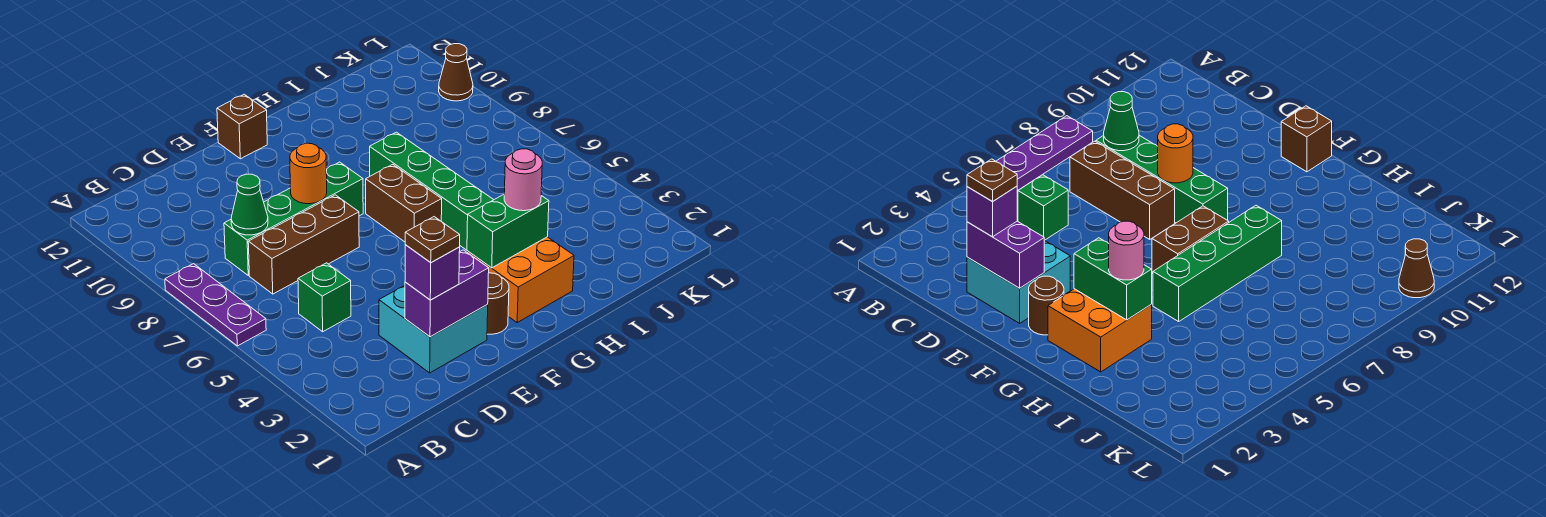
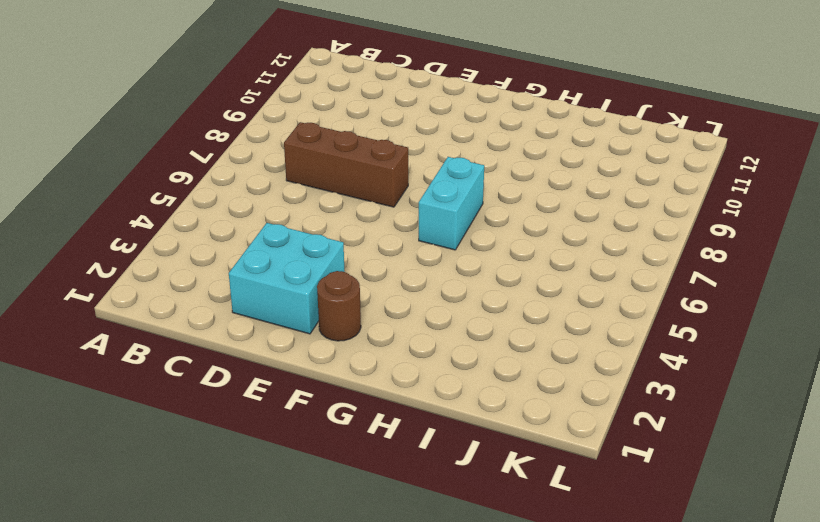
cyan 1x2 brick [419,157,484,250] -> brown 1x2 brick [366,164,442,242]
none -> purple 1x3 plate [165,264,266,346]
none -> green 1x1 brick [298,263,351,332]
none -> green 1x4 brick [224,162,363,275]

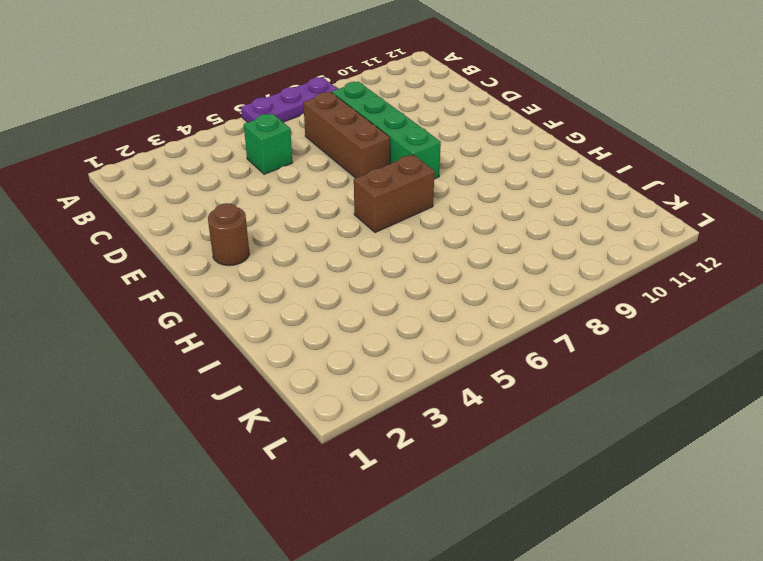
none -> cyan 2x2 brick [379,285,488,373]
none -> brown 1x1 brick [217,94,267,159]
none -> orange 2x2 brick [467,237,574,322]

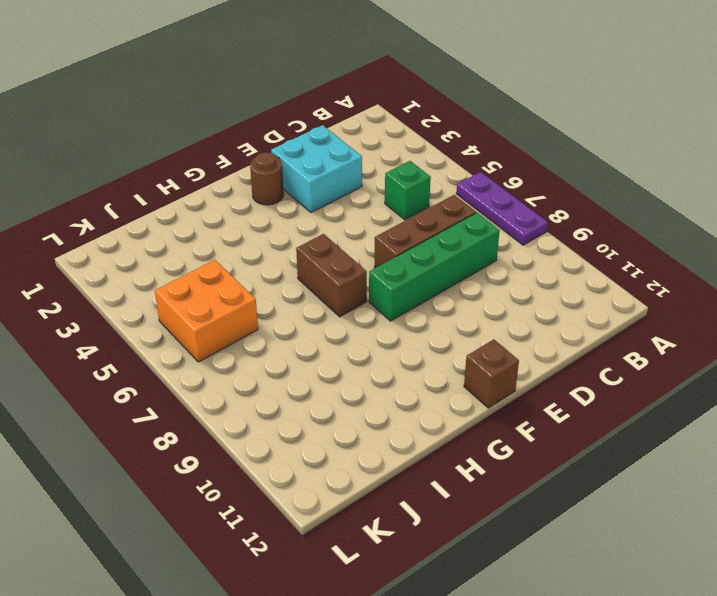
orange 2x2 brick [155,260,258,362] -> orange 2x2 brick moved to [467,237,574,322]
none -> green 1x4 brick [370,132,494,250]
none -> brown 1x1 cone [439,44,473,101]
none -> green 1x1 cone [231,174,268,235]

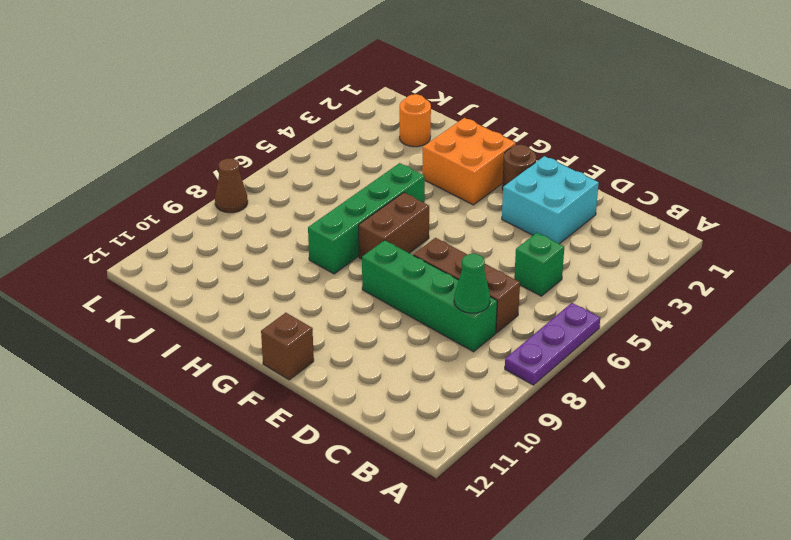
orange 1x1 round brick [400,94,431,147] -> orange 1x1 round brick moved to [290,143,327,204]
brown 1x1 cone [215,158,248,213] -> brown 1x1 cone moved to [439,44,473,101]
none -> purple 1x2 brick [405,250,489,337]
none -> green 1x2 brick [467,195,549,268]
none -> purple 1x1 brick [405,245,460,300]

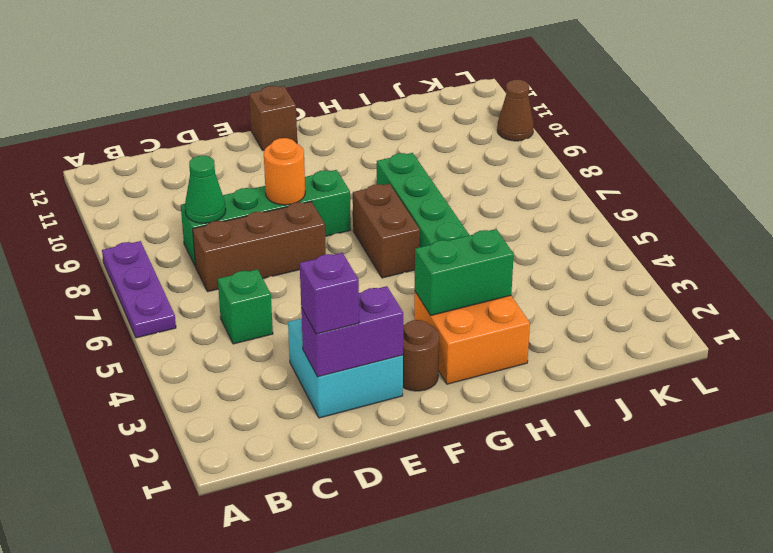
none -> pink 1x1 round brick [504,149,542,211]
none -> brown 1x1 plate [405,217,460,262]

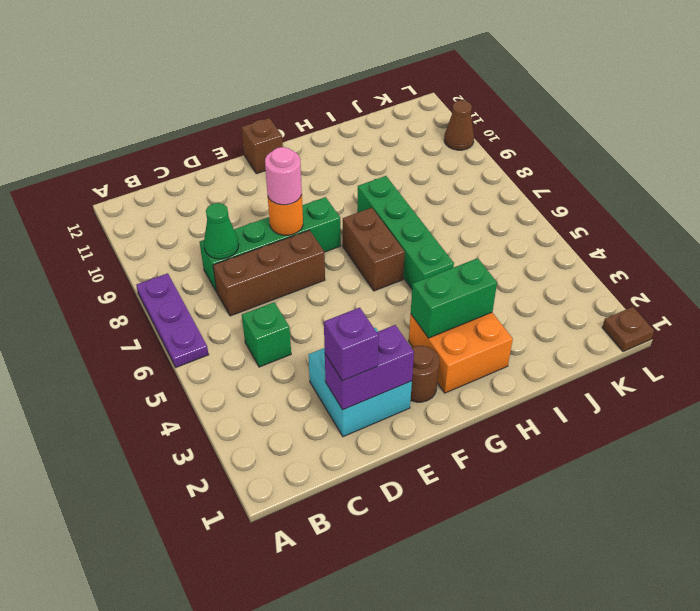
pink 1x1 round brick [265,147,302,205] -> pink 1x1 round brick moved to [504,149,542,211]
brown 1x1 plate [602,307,654,352] -> brown 1x1 plate moved to [405,217,460,262]

